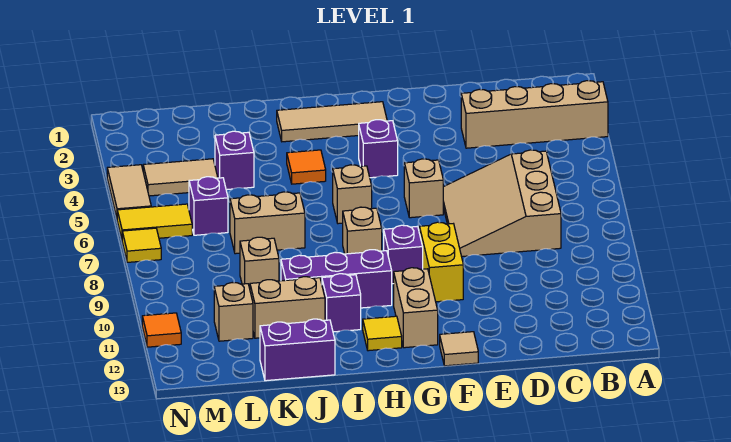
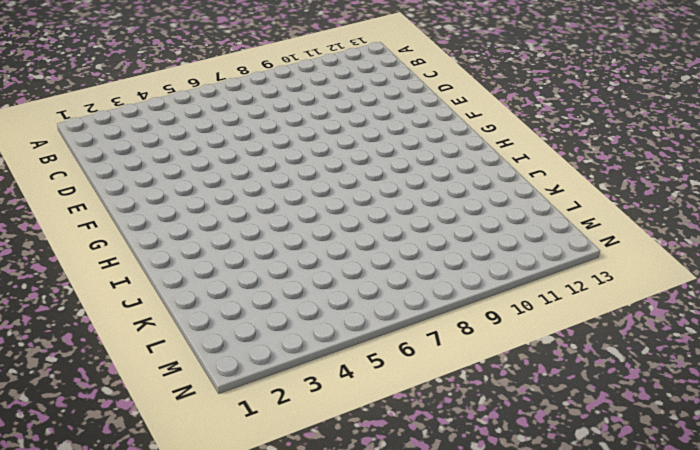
none -> tan 1x4 brick [461,81,608,148]
none -> tan 3x3 slope [443,150,561,257]
none -> tan 1x1 brick [404,159,443,218]

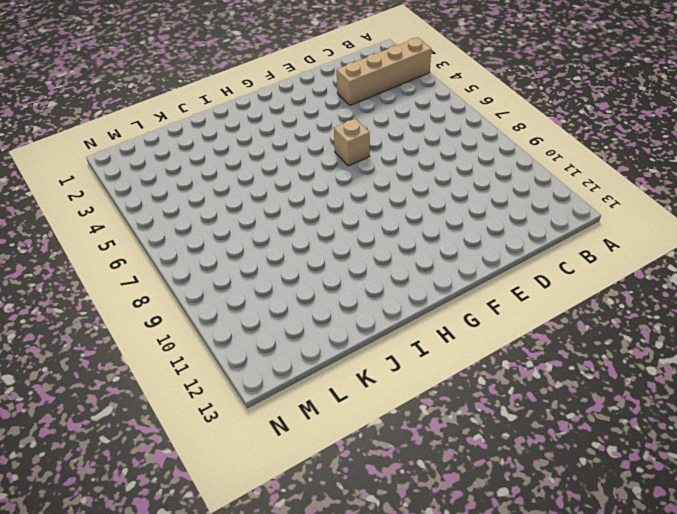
none -> tan 3x3 slope [443,150,561,257]
none -> yellow 1x2 brick [420,222,463,302]
none -> tan 1x1 tile [440,332,478,366]

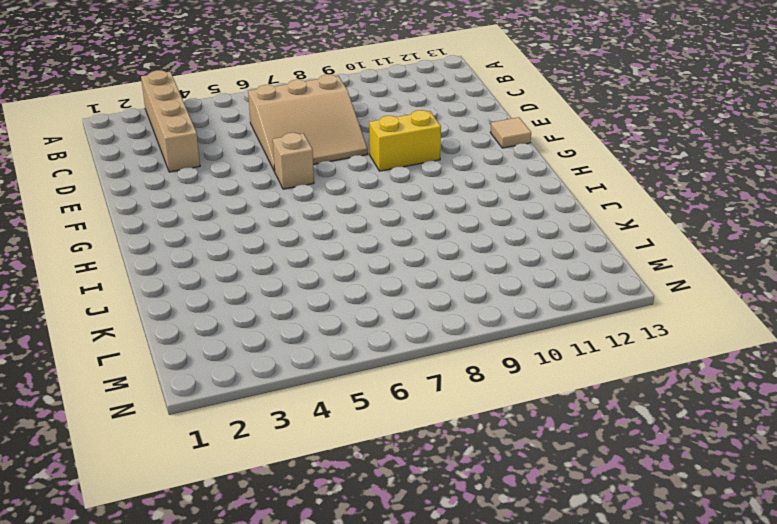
none -> tan 1x3 tile [277,102,387,142]
none -> purple 1x1 brick [359,120,398,178]
none -> purple 1x1 brick [384,225,423,284]

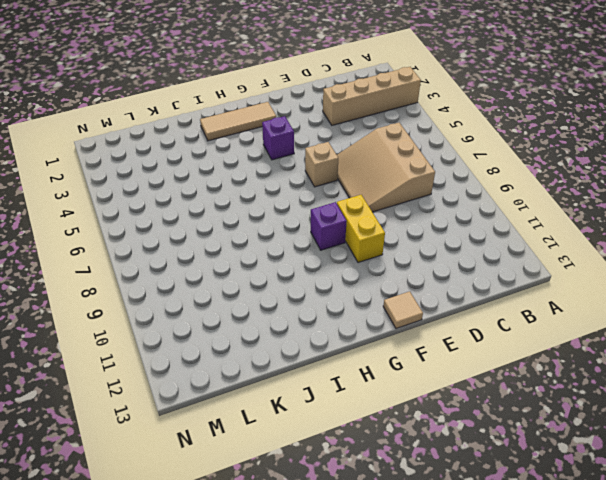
none -> tan 1x2 brick [394,268,438,348]
none -> tan 1x1 brick [333,165,372,224]
none -> tan 1x1 brick [343,207,382,254]

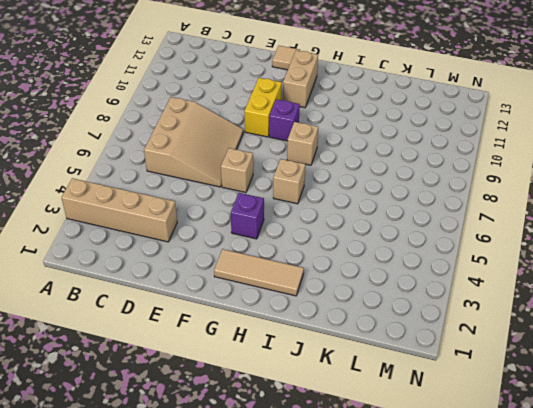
none -> purple 1x3 brick [281,250,392,308]
none -> yellow 1x1 tile [363,316,402,351]
none -> orange 1x1 tile [287,150,326,184]

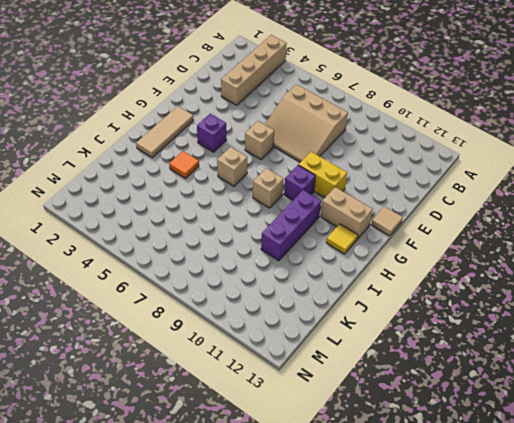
none -> purple 1x1 brick [322,274,361,332]
none -> tan 1x2 brick [230,192,305,254]
none -> tan 1x2 brick [250,277,325,338]

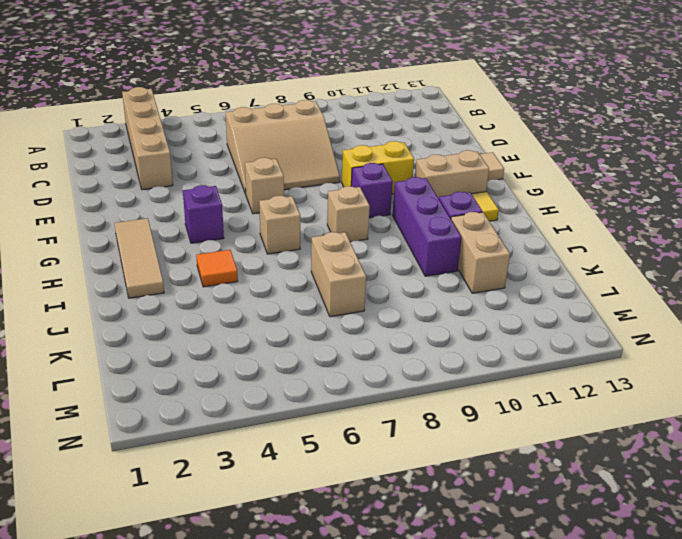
none -> purple 1x2 brick [260,319,335,381]
none -> purple 1x1 brick [215,131,254,190]
none -> tan 1x1 brick [240,237,279,288]

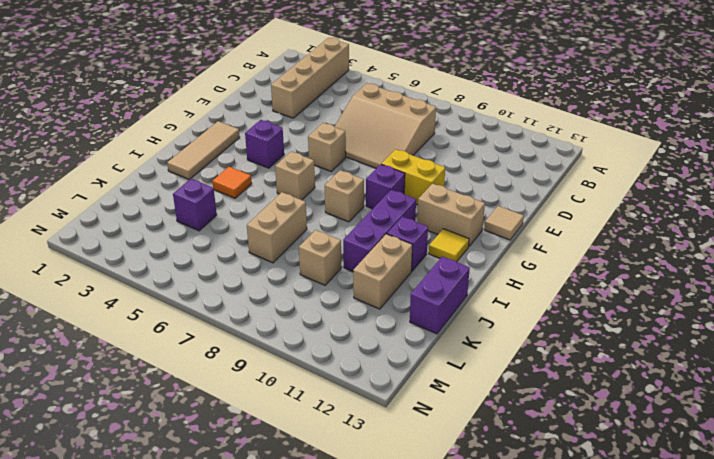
none -> tan 1x2 tile [143,159,218,196]
none -> purple 1x1 brick [189,177,228,235]
none -> tan 1x1 brick [214,283,253,341]

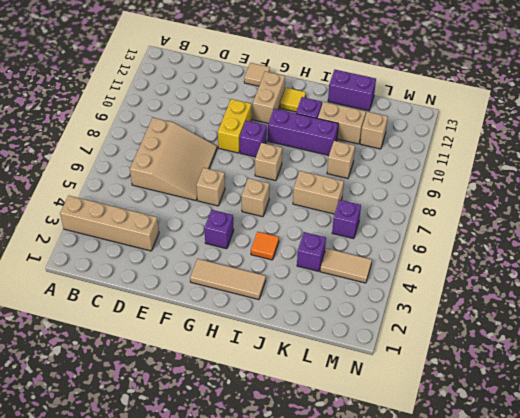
none -> yellow 1x2 tile [117,204,192,239]
none -> tan 1x2 tile [107,165,151,218]
none -> yellow 1x1 tile [122,228,161,262]

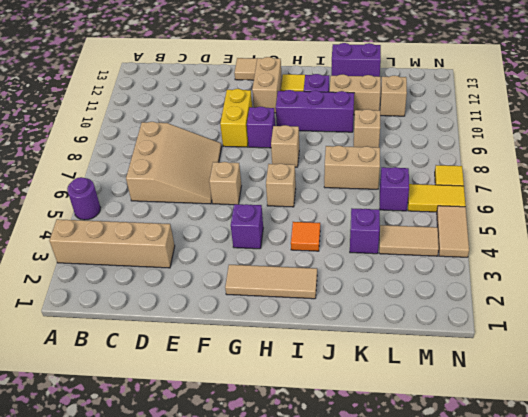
purple 1x1 round brick [67,177,101,220] -> none
none -> orange 1x1 tile [142,313,181,347]

